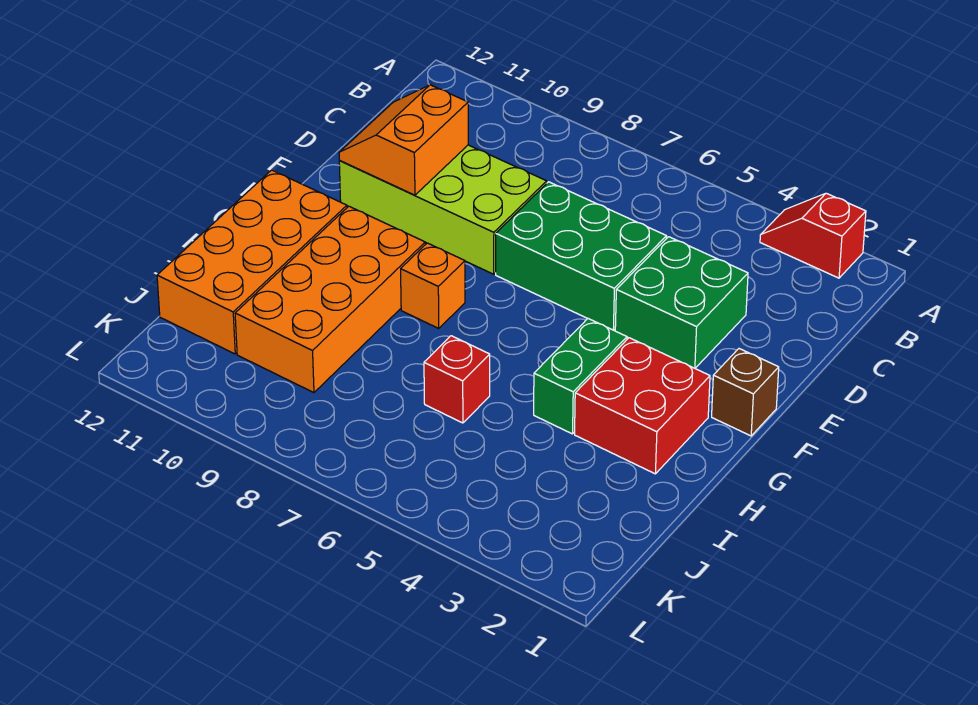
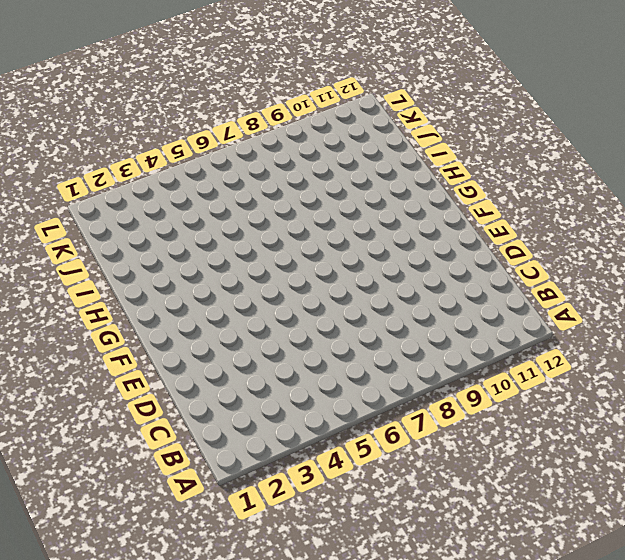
none -> red 1x2 slope [760,193,866,278]
none -> green 2x2 brick [615,237,748,368]
none -> green 2x3 brick [496,182,667,330]

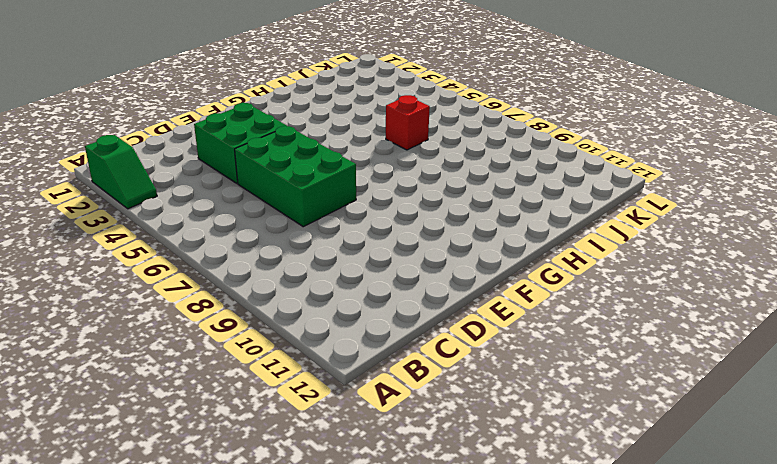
green 1x2 slope [85,135,157,209] -> red 1x2 slope [760,193,866,278]
none -> lime 2x4 brick [339,145,547,274]
none -> brown 1x1 brick [712,349,779,436]
none -> red 2x2 brick [575,338,710,474]

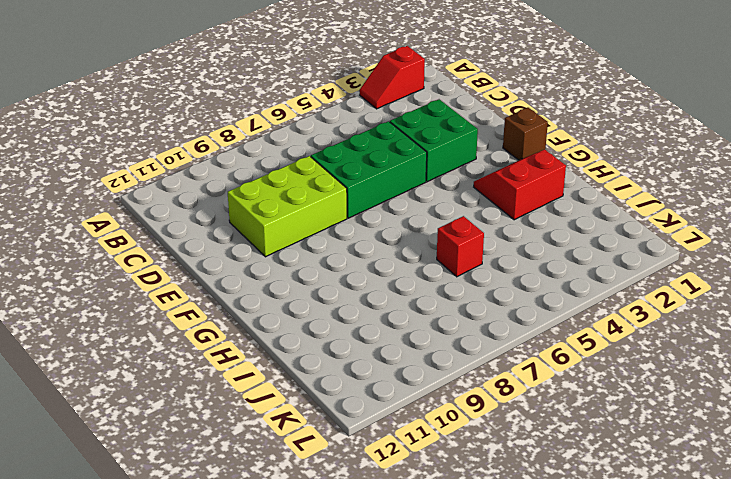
lime 2x3 brick [228,156,347,257] -> lime 2x4 brick [339,145,547,274]
red 2x2 slope [474,150,566,220] -> red 2x2 brick [575,338,710,474]
none -> green 1x2 brick [534,319,627,434]
none -> orange 1x1 brick [401,243,465,328]
none -> orange 2x4 brick [235,206,425,393]

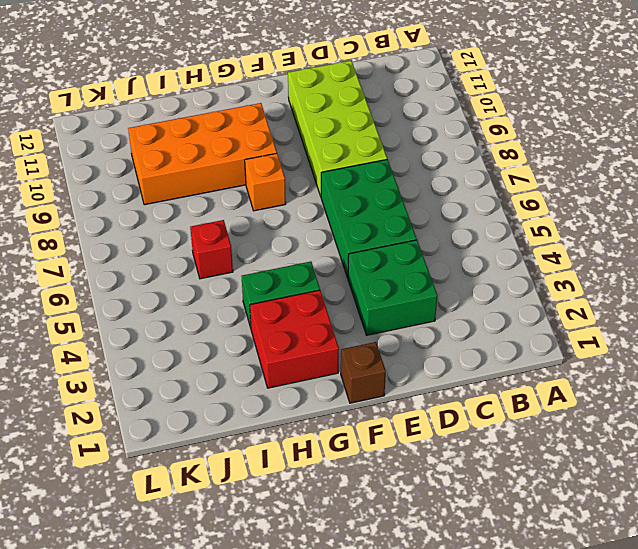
none -> red 1x2 slope [760,193,866,278]
none -> orange 2x4 brick [157,170,347,354]
none -> orange 2x2 slope [339,85,468,195]

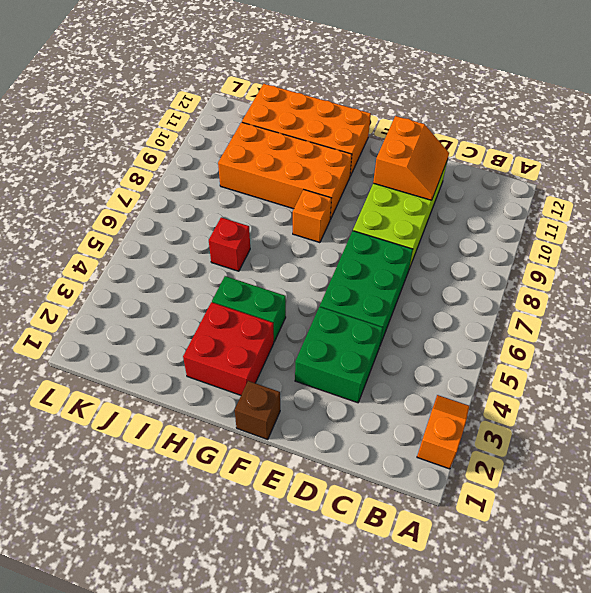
orange 1x2 slope [417,395,469,469] -> red 1x2 slope [760,193,866,278]
orange 2x2 slope [373,116,449,200] -> orange 2x2 slope turned to [339,85,468,195]

